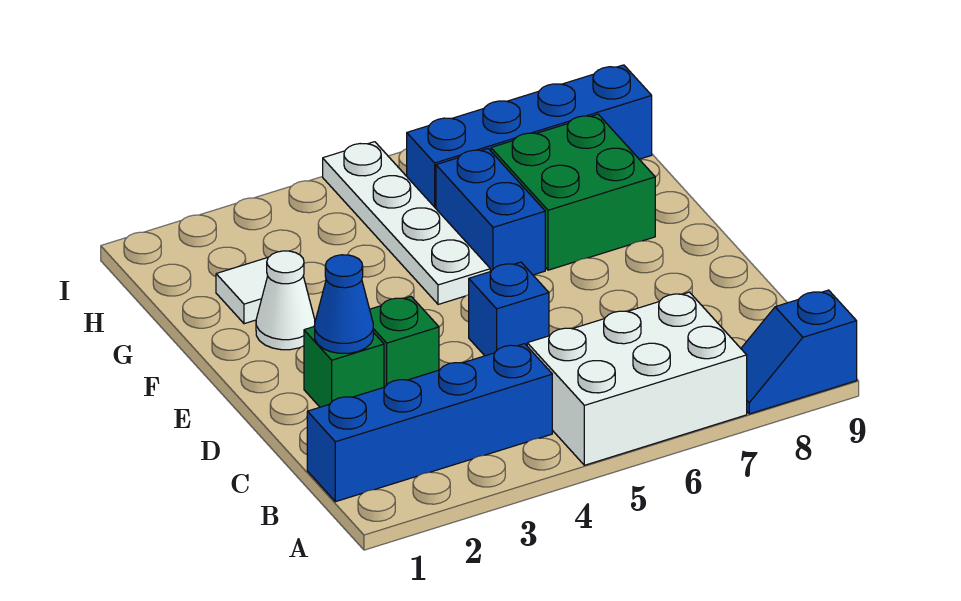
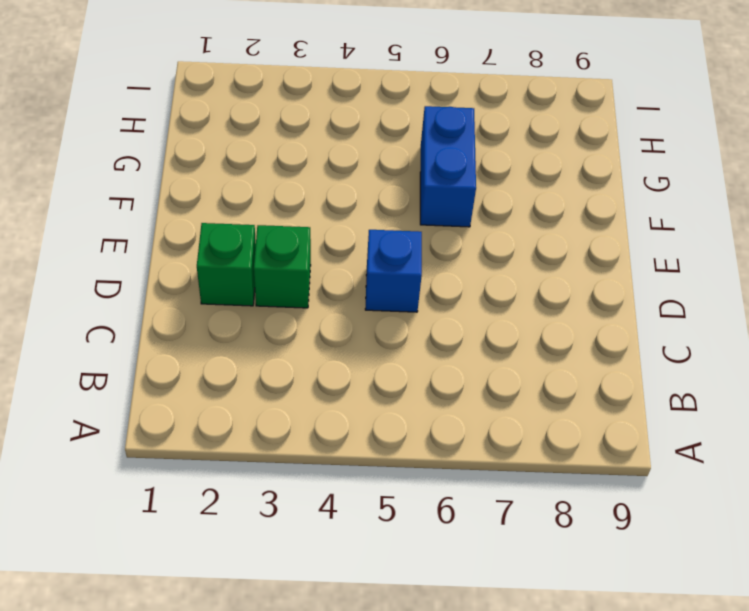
none -> white 2x3 brick [527,292,747,465]
none -> blue 1x2 slope [741,290,857,414]
none -> blue 1x4 brick [307,344,552,502]

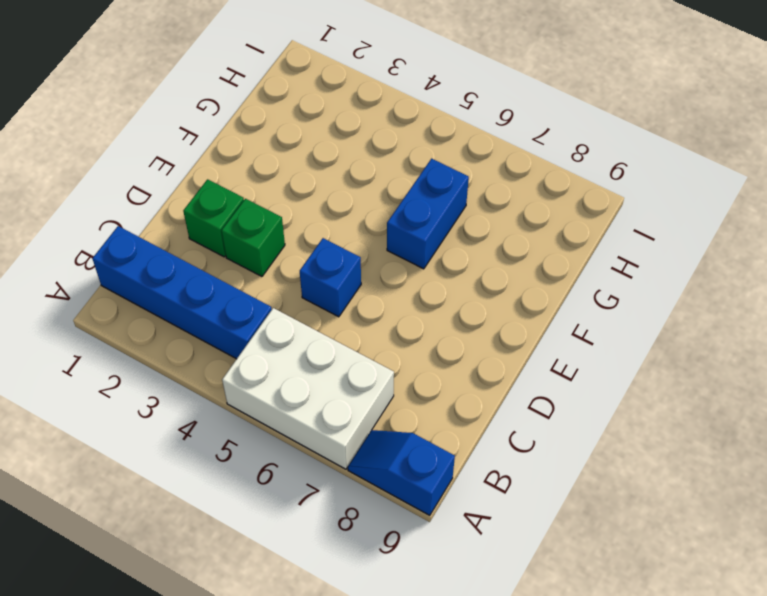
none -> white 1x1 cone [256,251,315,350]
none -> white 1x4 plate [323,142,490,304]
none -> green 2x2 brick [491,114,655,270]

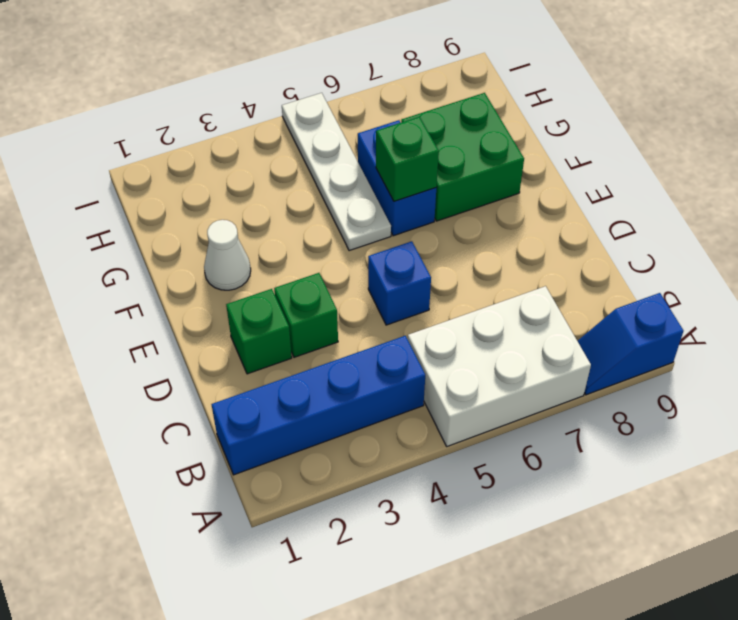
green 1x1 brick [376,117,439,201] -> none
none -> white 1x1 tile [216,258,268,324]
none -> blue 1x4 brick [407,65,652,208]
none -> blue 1x1 cone [315,255,373,353]

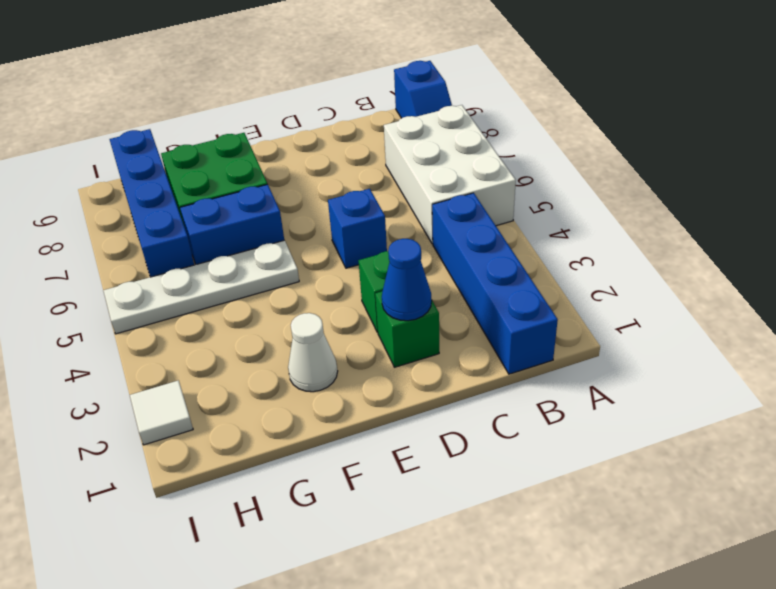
white 1x1 tile [130,380,193,445] -> white 1x1 tile moved to [216,258,268,324]

